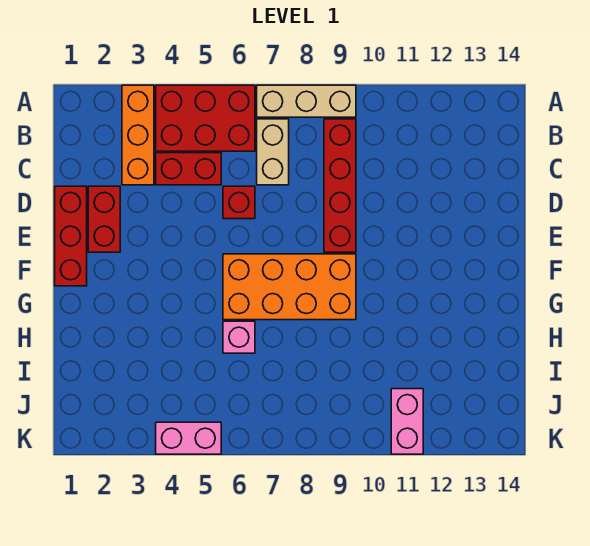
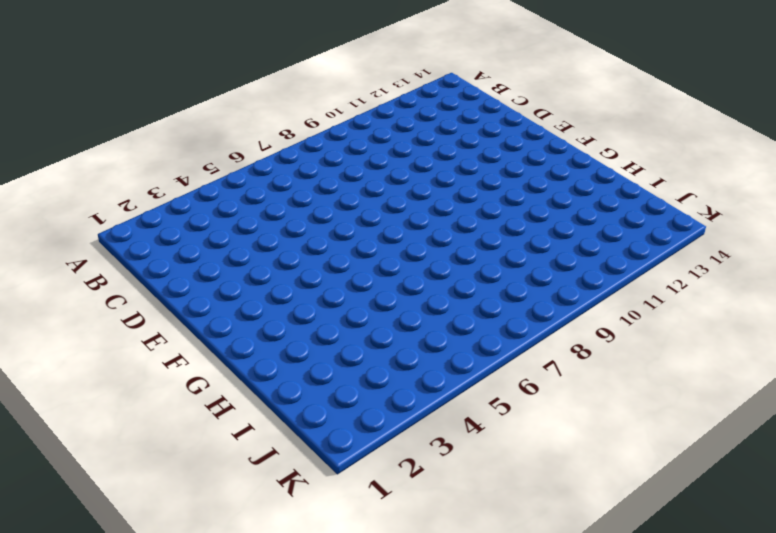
none -> orange 1x3 brick [122,85,154,185]
none -> red 2x3 brick [156,85,255,151]
none -> tan 1x3 brick [257,85,356,117]

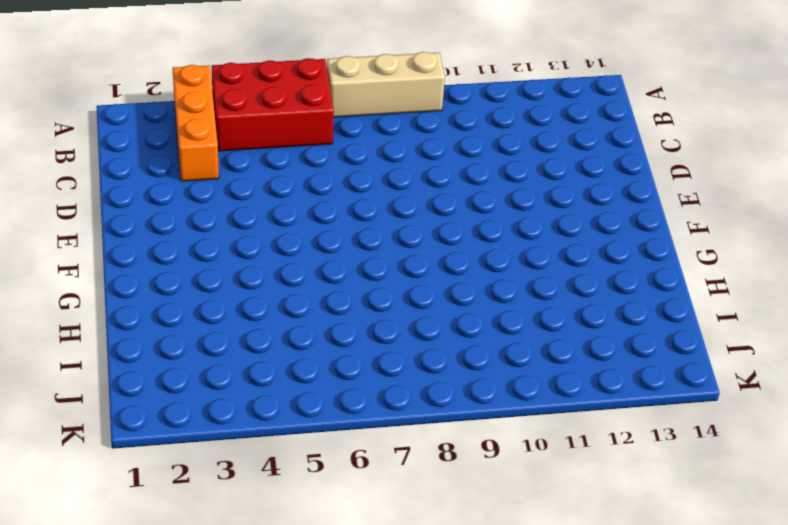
none -> tan 1x2 brick [257,119,289,185]
none -> red 1x4 brick [324,119,356,252]
none -> red 1x2 brick [156,153,221,185]

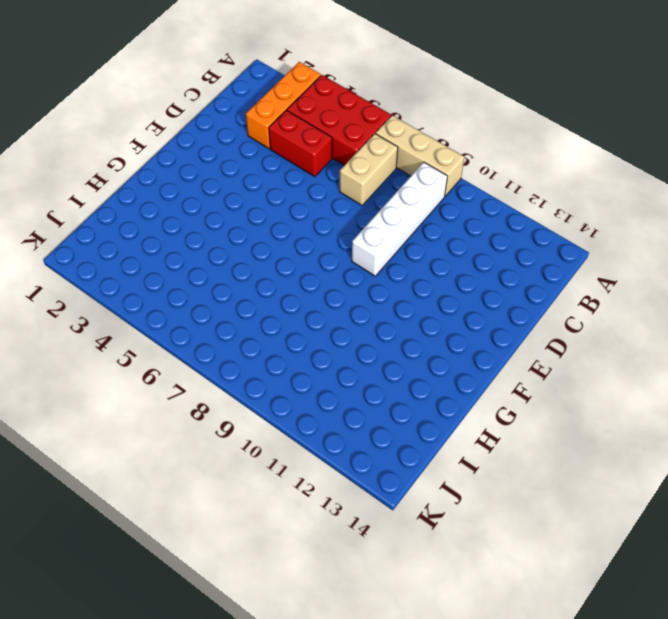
white 1x4 brick [352,162,448,276] -> red 1x4 brick [324,119,356,252]
none -> red 1x3 brick [55,186,87,286]
none -> red 1x2 brick [88,186,120,252]
none -> red 1x1 brick [223,186,255,219]

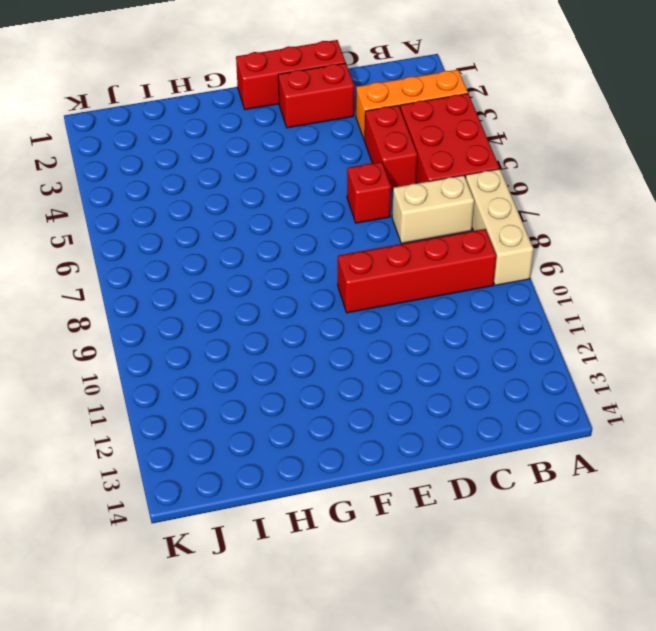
none -> orange 2x4 brick [223,254,356,320]
none -> pink 1x1 brick [223,321,255,353]
none -> pink 1x2 brick [391,389,423,454]

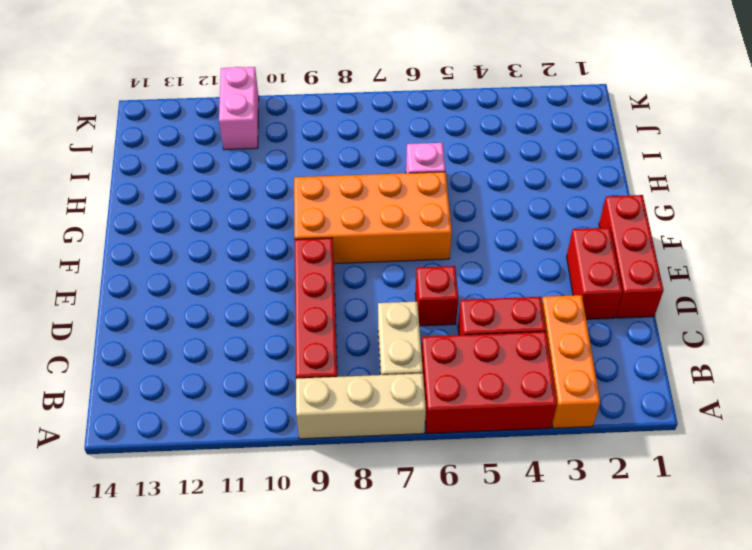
none -> pink 1x2 brick [156,422,221,454]

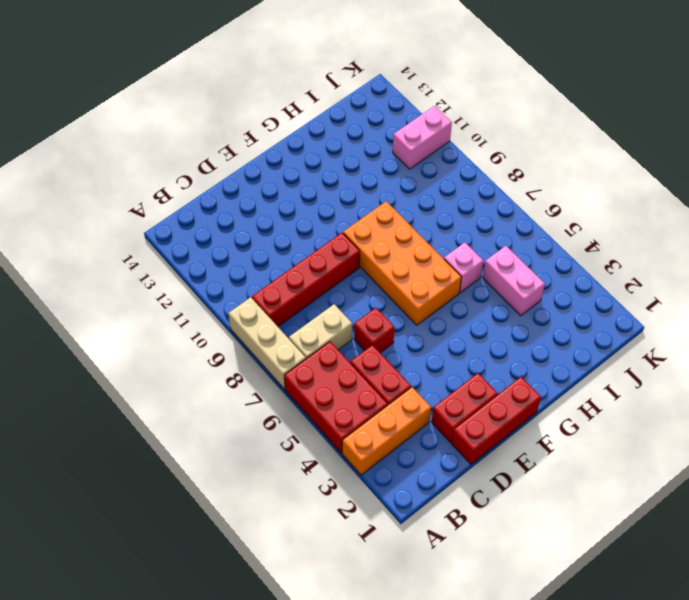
pink 1x2 brick [483,246,545,316] -> pink 1x2 brick moved to [156,422,221,454]

